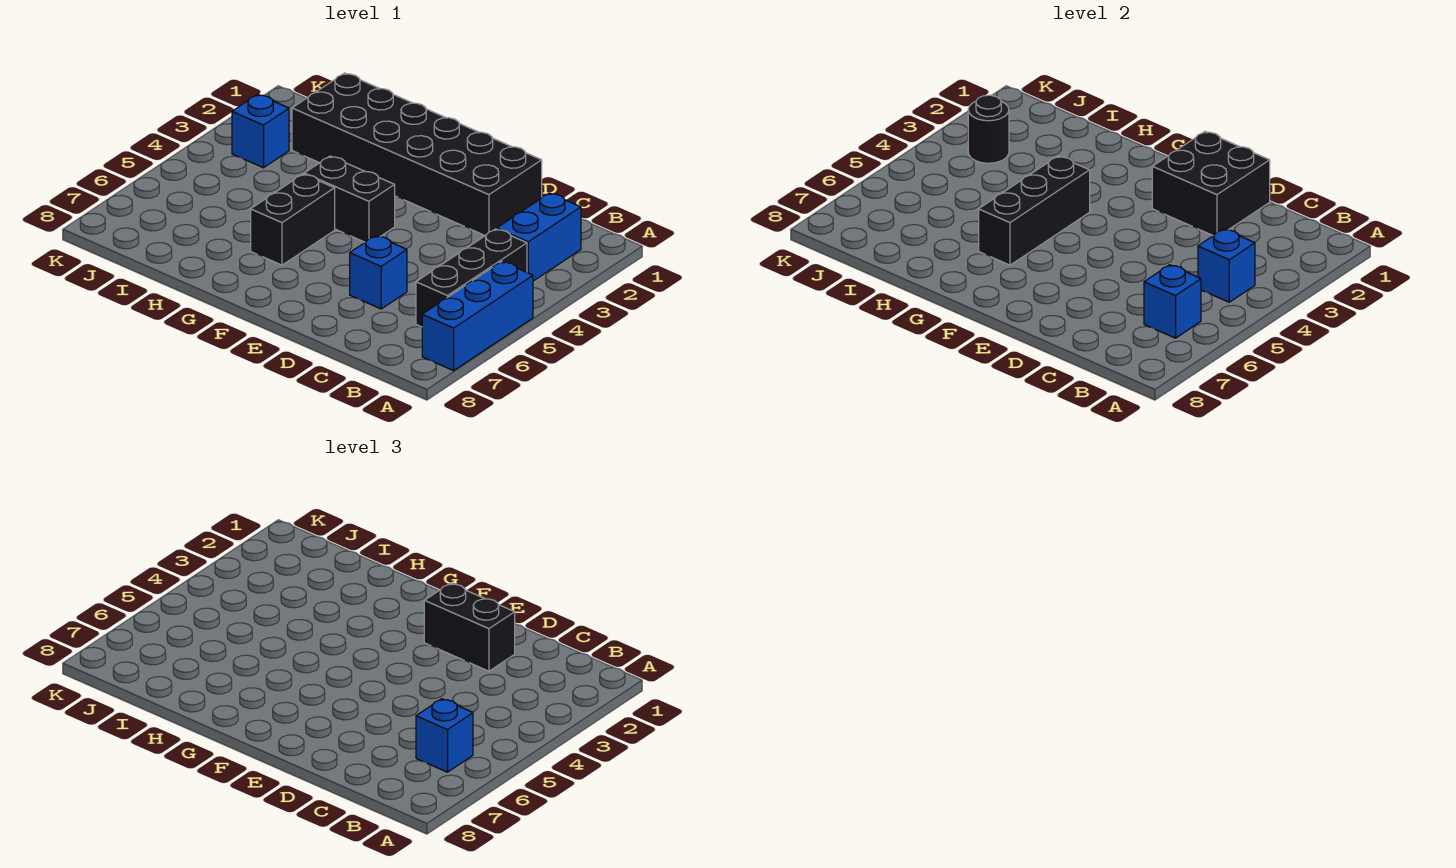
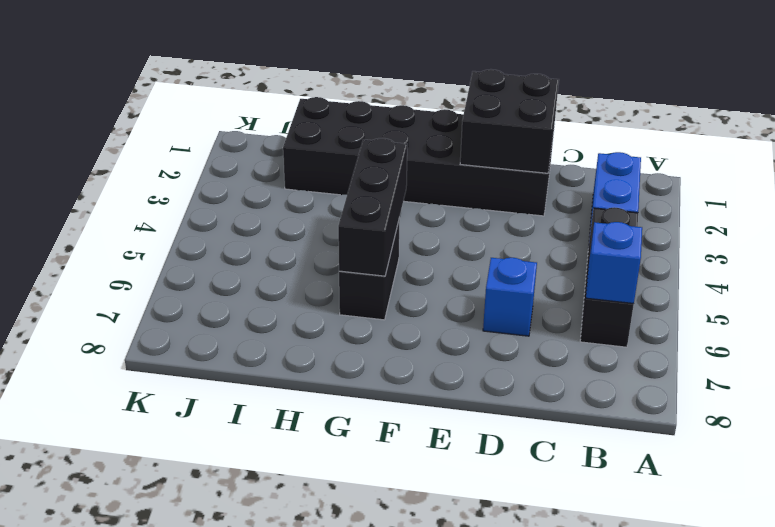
none -> blue 1x3 brick [422,261,533,371]
none -> black 1x2 brick [304,156,395,242]
none -> blue 1x1 brick [232,94,289,168]

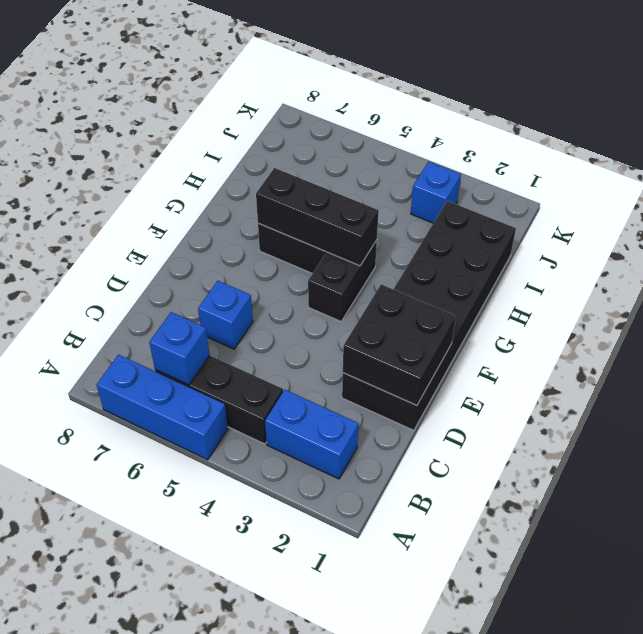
none -> blue 1x1 brick [1198,229,1255,302]
none -> black 1x1 round brick [968,95,1009,163]
none -> blue 1x1 brick [416,699,473,772]

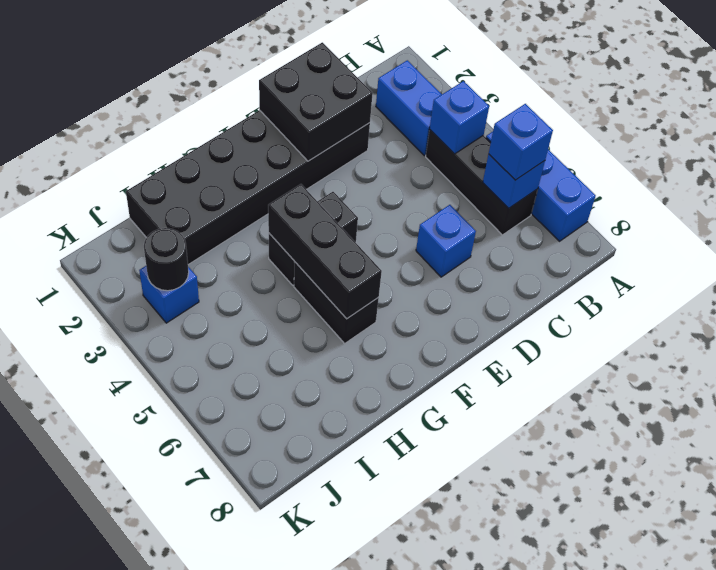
none -> black 1x2 brick [424,583,515,671]

